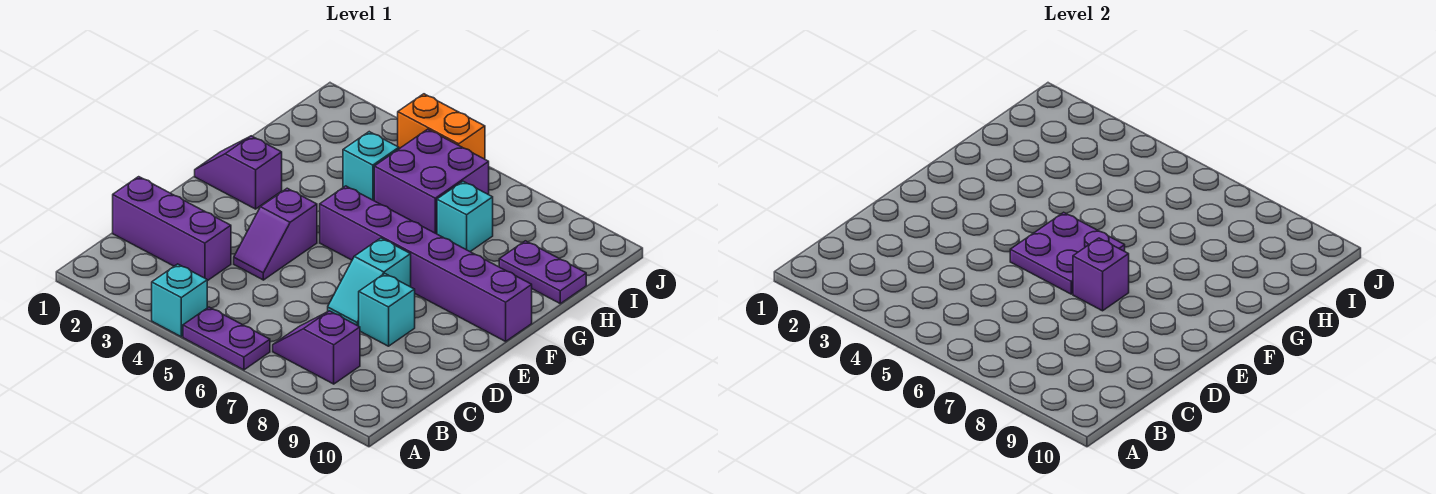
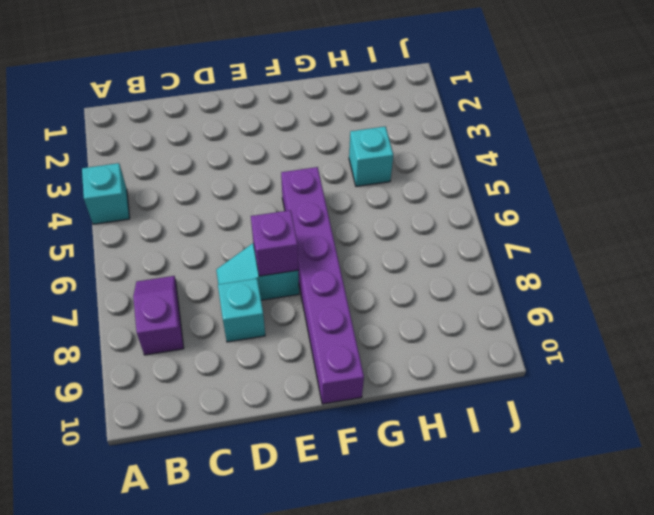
none -> purple 1x2 plate [183,307,270,370]
none -> purple 1x3 brick [113,177,231,281]
none -> purple 1x2 slope [234,188,317,280]

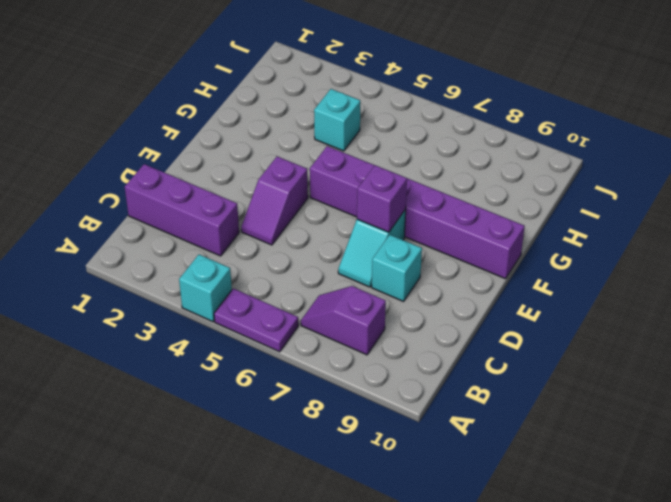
none -> purple 1x2 slope [195,136,282,209]
none -> purple 2x2 brick [374,129,489,234]
none -> cyan 1x1 brick [437,181,493,252]

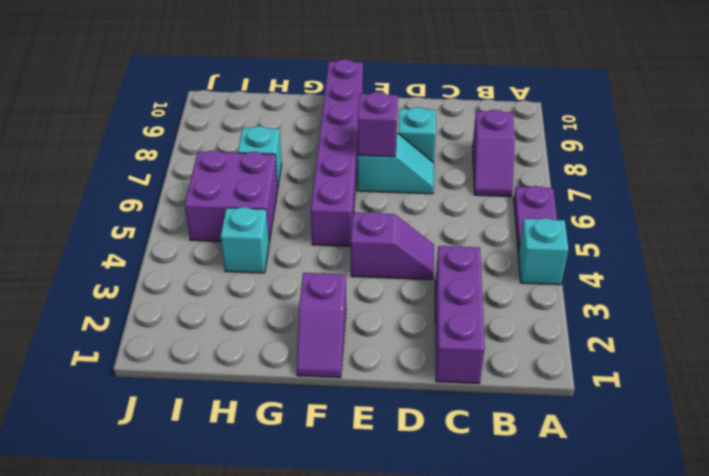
none -> purple 1x2 plate [499,241,586,304]
none -> orange 1x2 brick [398,94,485,159]
none -> purple 2x2 plate [1010,212,1125,294]

